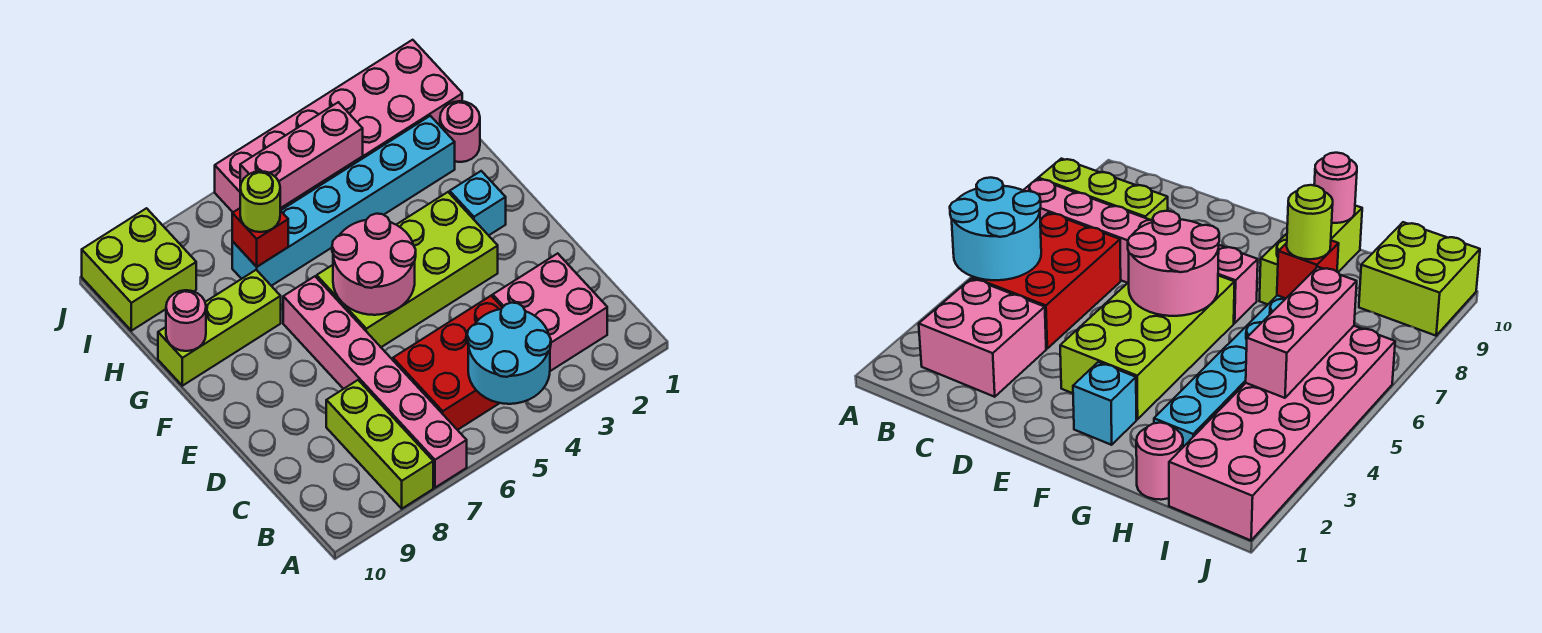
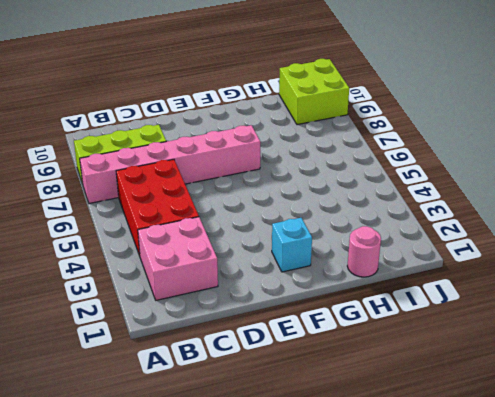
none -> lime 2x4 brick [317,192,498,347]
none -> lime 1x3 brick [158,270,281,386]
none -> cyan 1x6 brick [232,116,455,286]

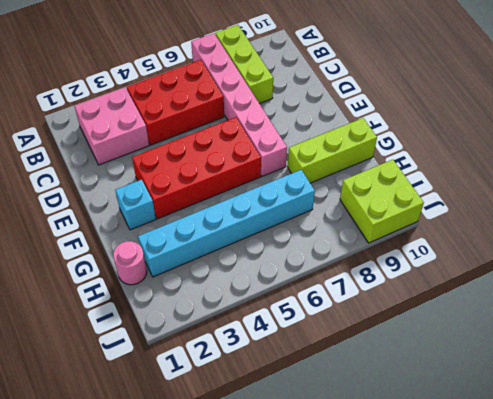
red 2x4 brick [132,117,261,219] -> lime 2x4 brick [317,192,498,347]
none -> pink 2x6 brick [215,40,462,212]
none -> cyan 2x2 round brick [467,303,551,404]
none -> pink 2x2 round brick [332,214,416,315]

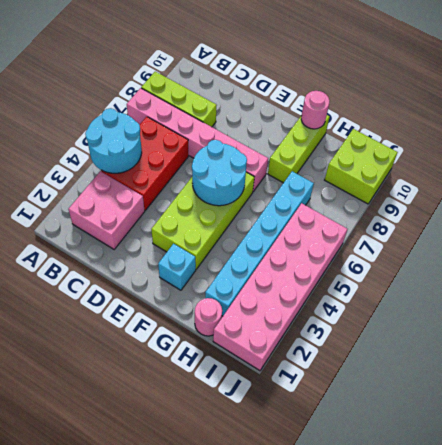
cyan 2x2 round brick [192,140,247,206] -> pink 2x2 round brick [332,214,416,315]
none -> red 1x1 brick [232,208,288,267]
none -> pink 1x3 brick [240,102,363,208]
none -> lime 1x1 round brick [240,171,280,232]

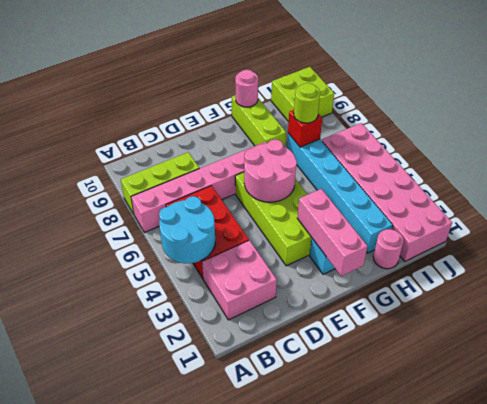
pink 1x3 brick [297,189,368,276] -> pink 1x3 brick moved to [240,102,363,208]

